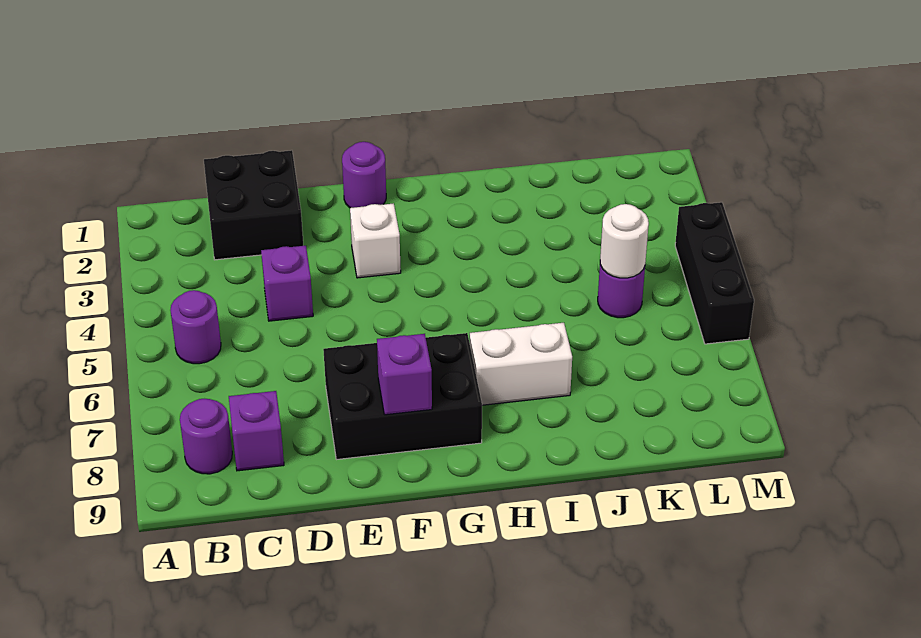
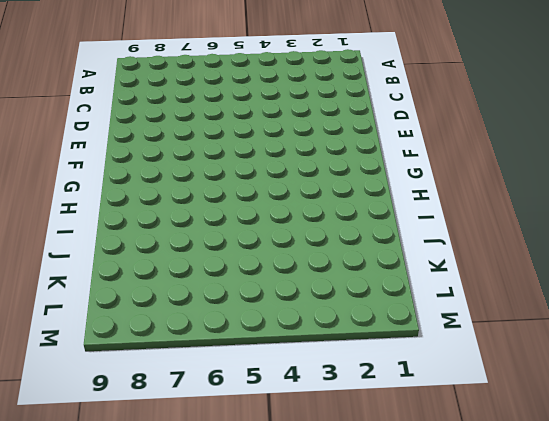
none -> purple 1x1 round brick [170,290,221,364]
none -> purple 1x1 round brick [180,399,232,474]
none -> black 2x2 brick [204,150,303,260]

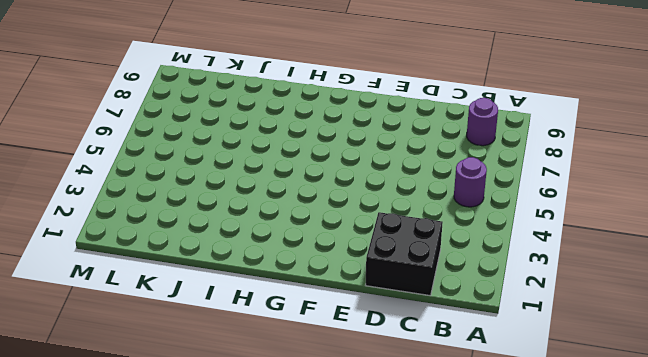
none -> purple 1x1 brick [229,391,284,471]
none -> purple 1x1 brick [261,246,313,321]
none -> black 2x3 brick [323,333,482,459]

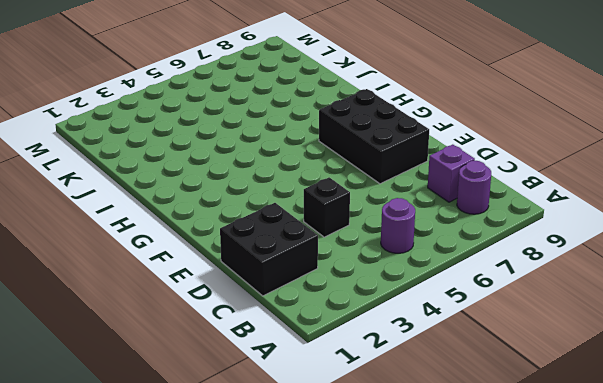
black 1x1 brick [304,177,350,237] -> purple 1x1 brick [261,246,313,321]
none -> purple 1x1 round brick [342,142,386,208]
none -> white 1x1 brick [350,203,401,278]
none -> white 1x2 brick [470,323,572,405]

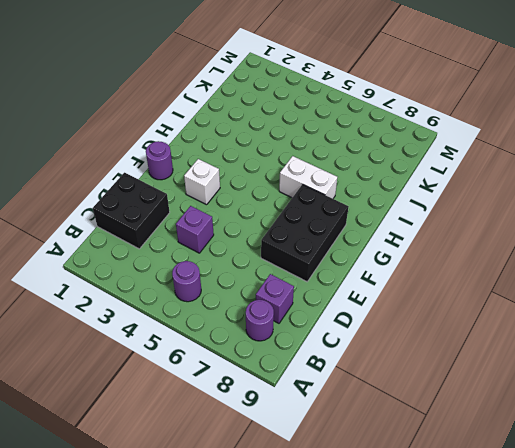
white 1x2 brick [279,156,337,199] -> white 1x2 brick turned to [470,323,572,405]
none -> purple 1x1 round brick [598,265,645,318]
none -> black 1x3 brick [675,202,754,344]
none -> purple 1x1 brick [377,334,432,415]

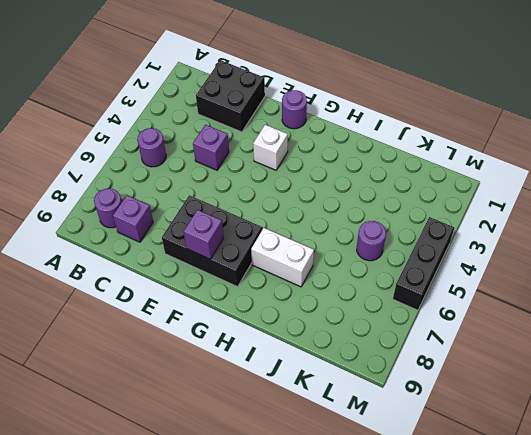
none -> white 1x1 round brick [600,204,649,278]

